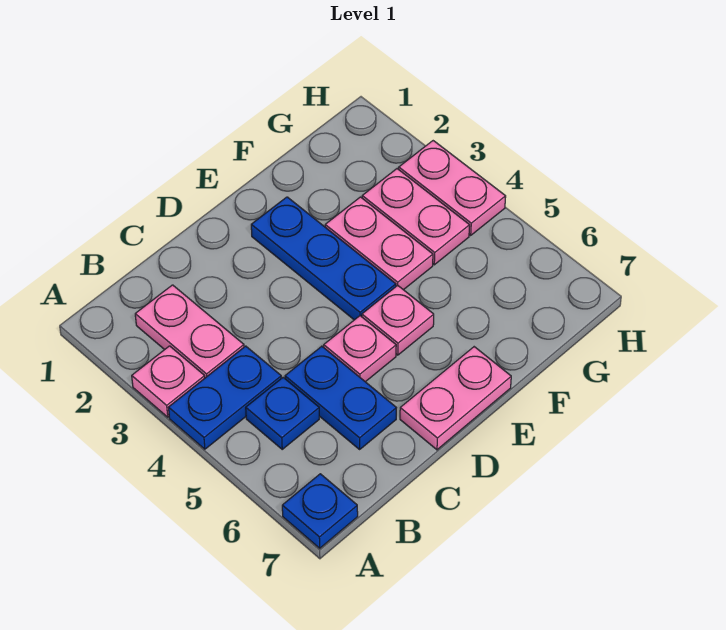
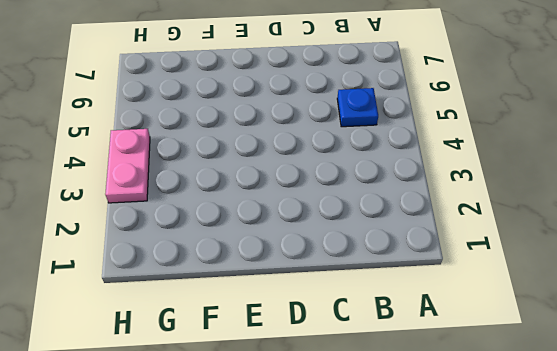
none -> pink 1x1 plate [132,346,205,417]
none -> blue 1x2 plate [169,346,281,449]
none -> blue 1x1 plate [282,474,358,548]

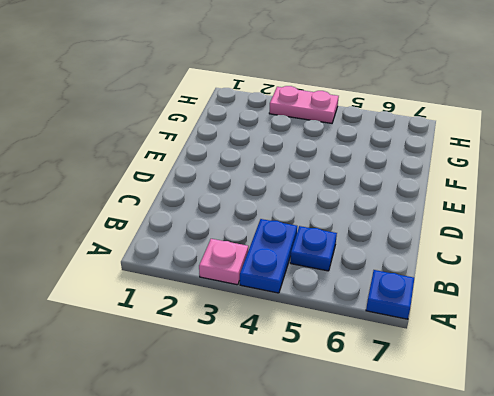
none -> pink 1x2 plate [135,285,244,378]
none -> blue 1x2 plate [285,346,396,449]
none -> pink 1x1 plate [324,316,396,382]

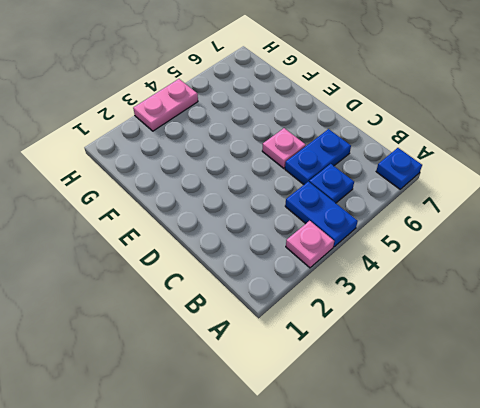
none -> pink 1x2 plate [135,285,244,378]
none -> pink 1x2 plate [400,347,511,450]
none -> blue 1x3 plate [251,197,396,320]

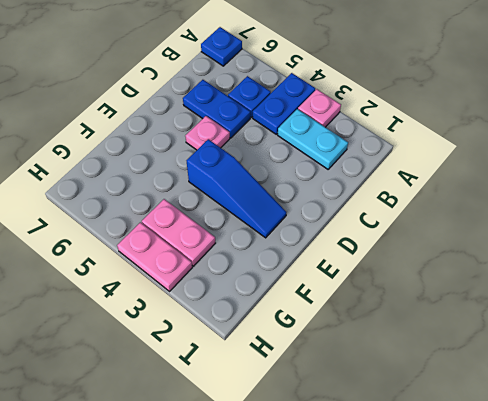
cyan 1x2 plate [278,109,348,169] -> pink 1x2 plate [135,285,244,378]
blue 1x3 slope [187,139,286,238] -> blue 1x3 plate [251,197,396,320]
none -> pink 1x2 plate [400,347,511,450]
none -> pink 1x1 plate [362,285,434,355]
none -> pink 1x2 plate [325,197,433,290]

